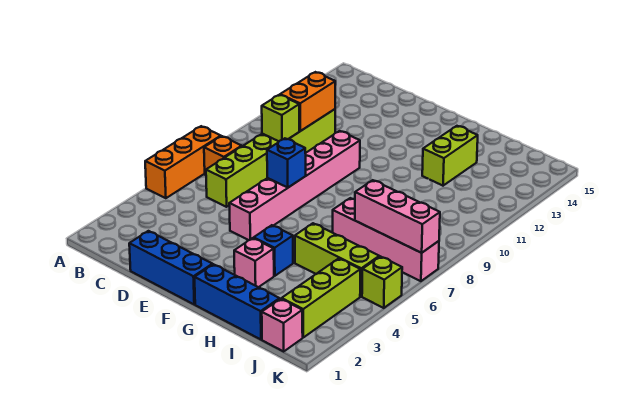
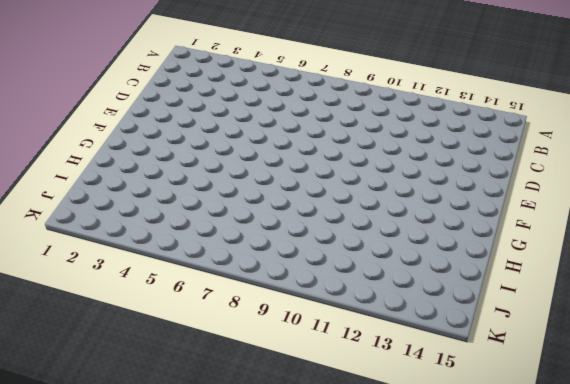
none -> orange 1x3 brick [145,126,221,198]
none -> orange 1x1 brick [204,136,242,175]
none -> lime 1x6 brick [206,109,335,207]

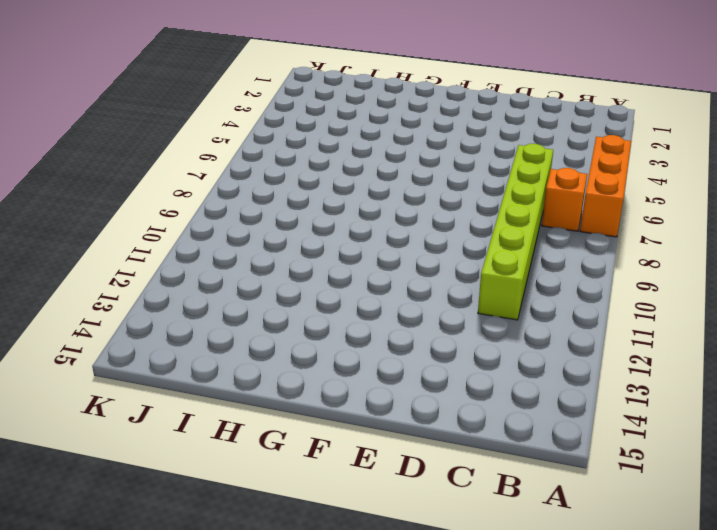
none -> blue 1x3 brick [129,231,212,304]
none -> pink 1x6 brick [229,131,360,240]
none -> blue 1x3 brick [195,264,280,340]

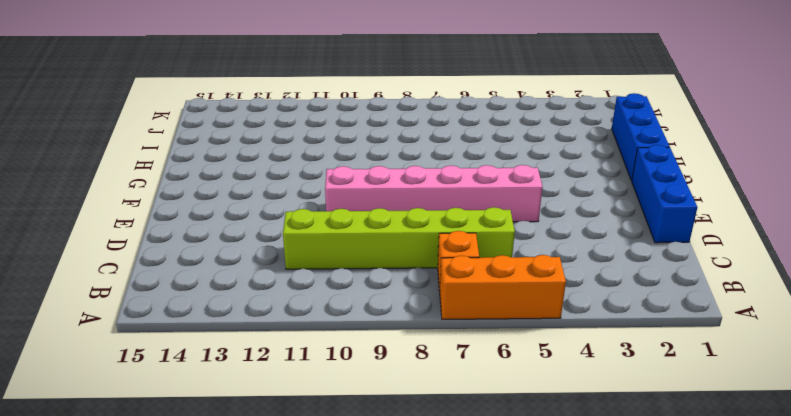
none -> pink 1x1 brick [234,238,274,287]
none -> blue 1x1 brick [254,225,293,276]
none -> lime 1x3 brick [295,223,379,296]

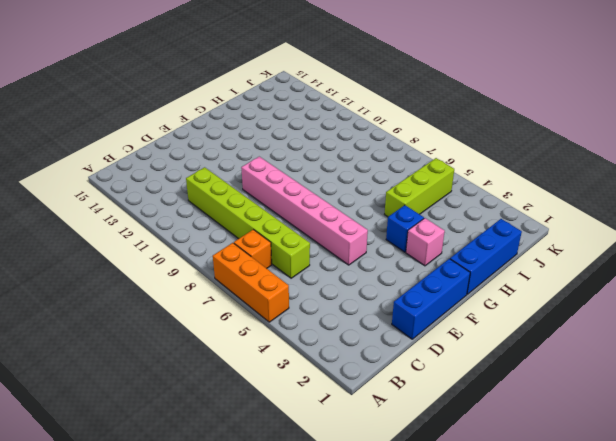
none -> pink 1x4 brick [333,198,439,281]
none -> lime 1x2 brick [422,126,478,186]
none -> pink 1x1 brick [262,299,303,351]

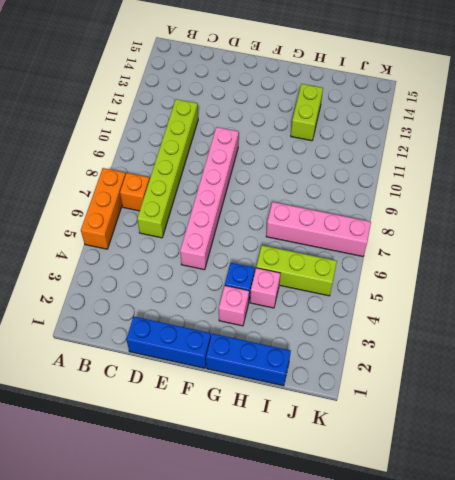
pink 1x1 brick [250,268,280,308] -> pink 1x1 brick moved to [262,299,303,351]
none -> lime 1x3 brick [282,258,360,337]
none -> lime 1x1 brick [362,256,402,308]
none -> lime 1x1 brick [262,95,299,141]

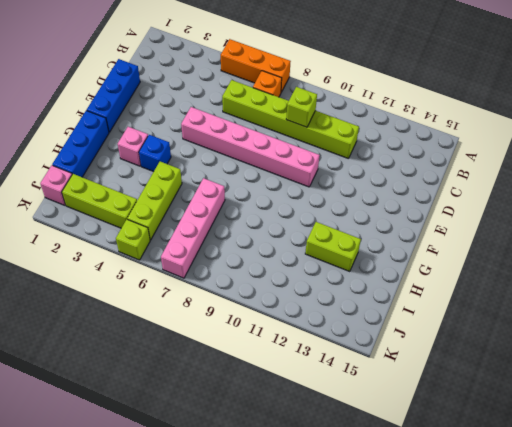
none -> orange 1x2 brick [280,72,335,131]
none -> blue 1x1 brick [267,138,306,188]
none -> pink 1x3 brick [355,180,440,253]

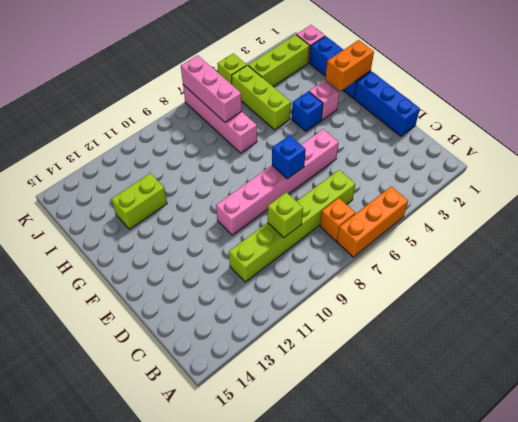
orange 1x2 brick [325,40,374,91] -> orange 1x2 brick moved to [280,72,335,131]

